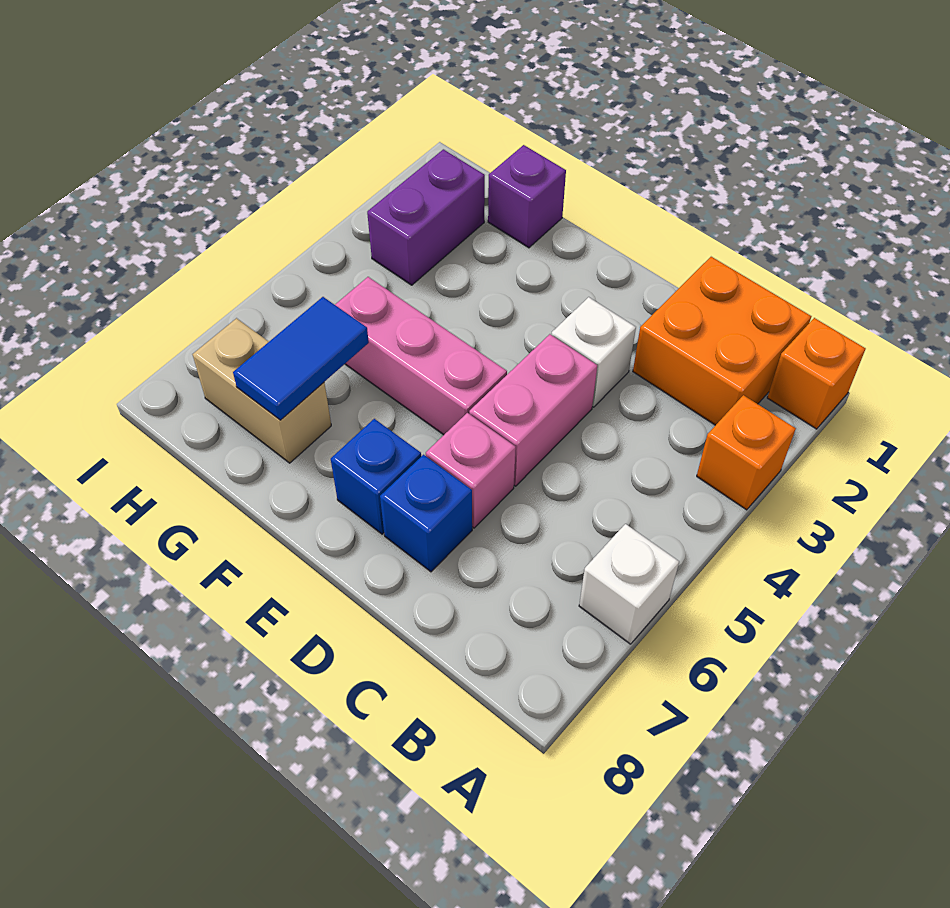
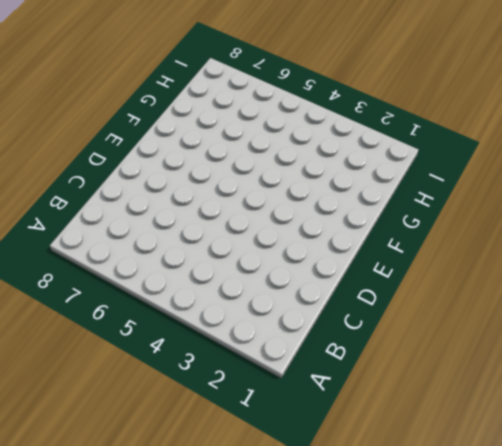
none -> orange 1x1 brick [767,318,866,429]
none -> orange 1x1 brick [697,395,796,510]
none -> white 1x1 brick [579,524,679,644]

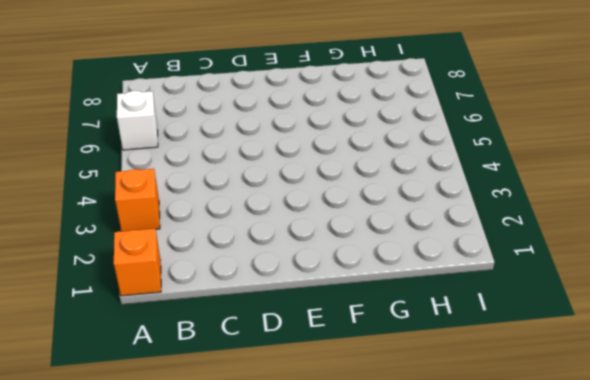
none -> orange 2x2 brick [633,257,811,425]
none -> white 1x1 brick [552,297,636,407]
none -> pink 1x2 brick [469,334,597,486]

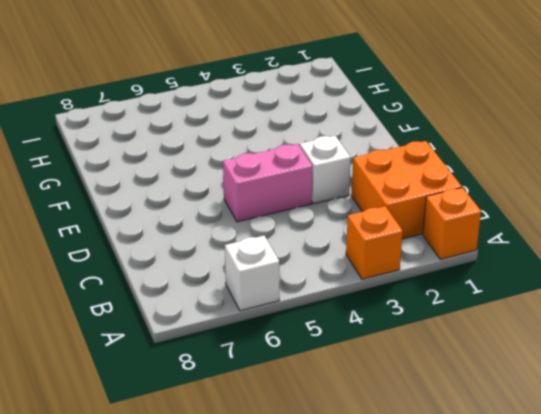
none -> pink 1x1 brick [426,413,516,528]
none -> blue 1x1 brick [380,455,472,572]
none -> pink 1x3 brick [335,277,507,435]

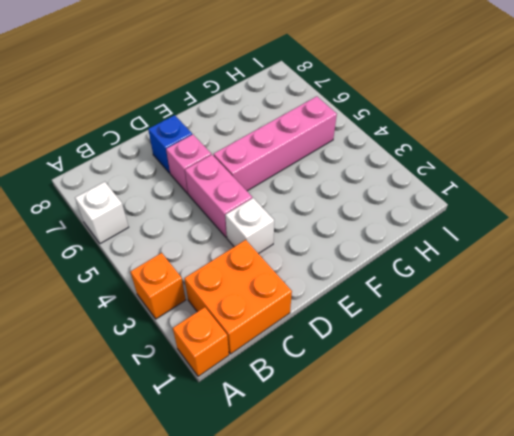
pink 1x4 brick [214,96,337,191] -> pink 1x3 brick [335,277,507,435]
none -> blue 1x1 brick [331,419,421,534]
none -> purple 1x1 brick [488,145,566,248]
none -> tan 1x2 brick [193,318,331,463]

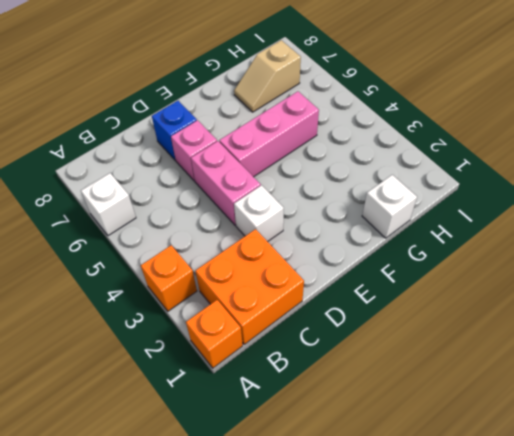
white 1x1 brick [362,175,417,238] -> purple 1x1 brick [488,145,566,248]
tan 1x2 slope [234,40,301,112] -> tan 1x2 brick [193,318,331,463]
none -> blue 1x1 brick [331,419,421,534]
none -> purple 1x2 brick [367,149,485,285]
none -> blue 1x2 tile [233,297,369,420]

